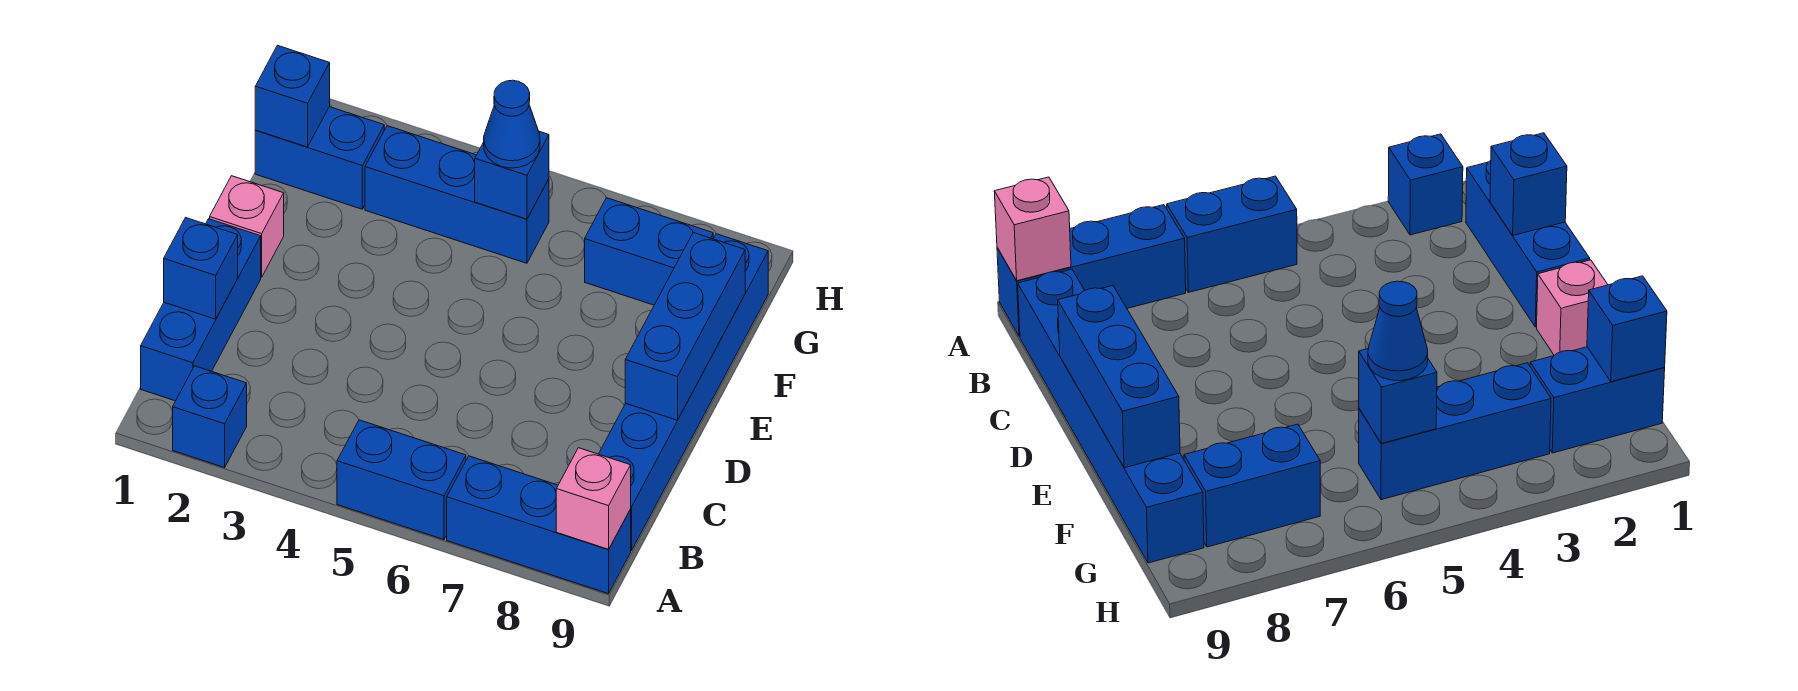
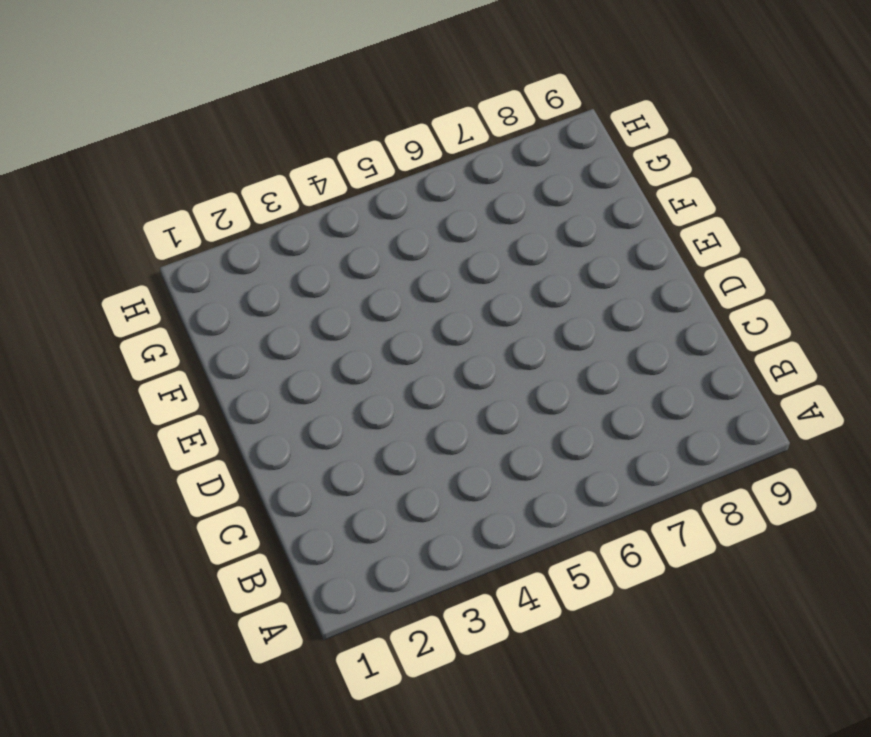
none -> blue 1x1 brick [173,366,247,467]
none -> blue 1x2 brick [337,420,466,540]
none -> blue 1x3 brick [447,456,631,594]

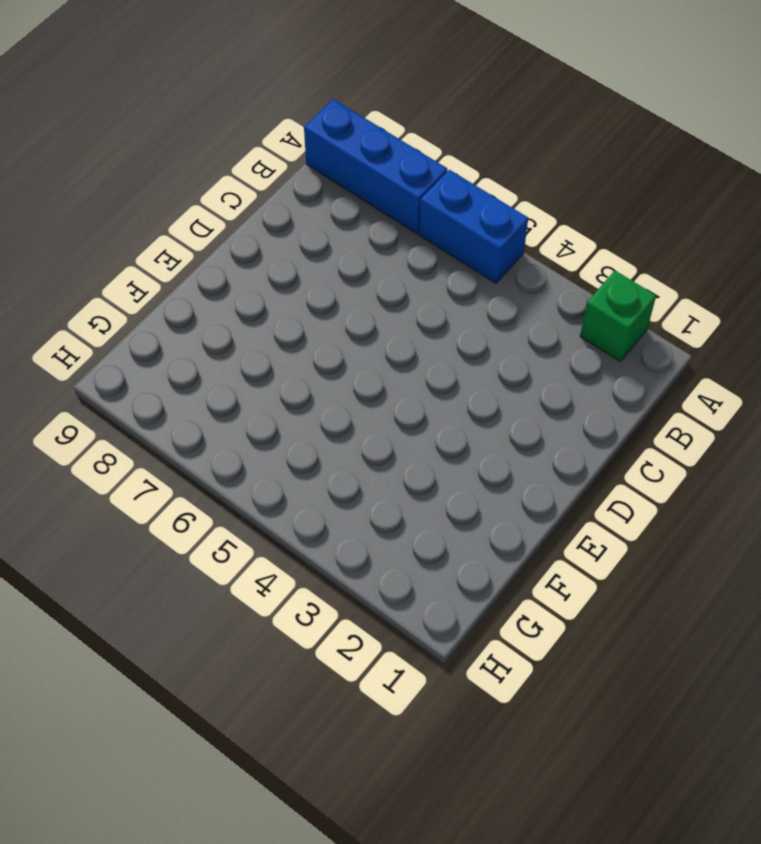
green 1x1 brick [580,271,656,361] -> blue 1x1 brick [173,366,247,467]
none -> blue 1x3 brick [141,219,261,401]
none -> blue 1x6 brick [599,234,768,551]
none -> pink 1x1 brick [210,176,284,277]

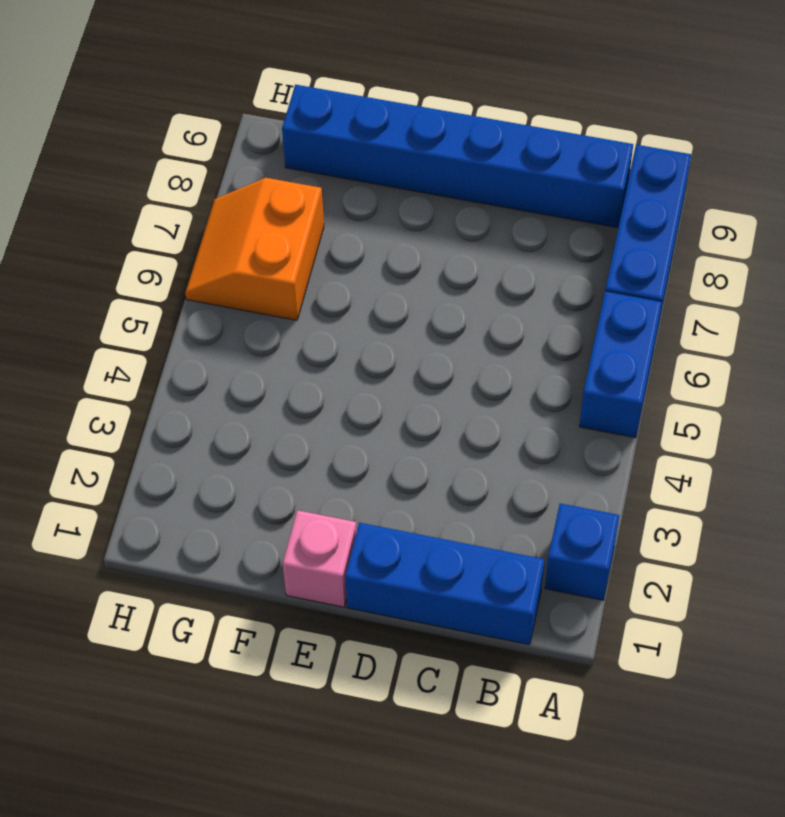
orange 2x2 slope [185,178,324,320] -> blue 1x2 brick [585,198,713,305]
none -> blue 1x2 brick [255,107,384,209]
none -> blue 1x3 brick [365,126,549,263]
none -> pink 1x1 brick [556,448,631,549]

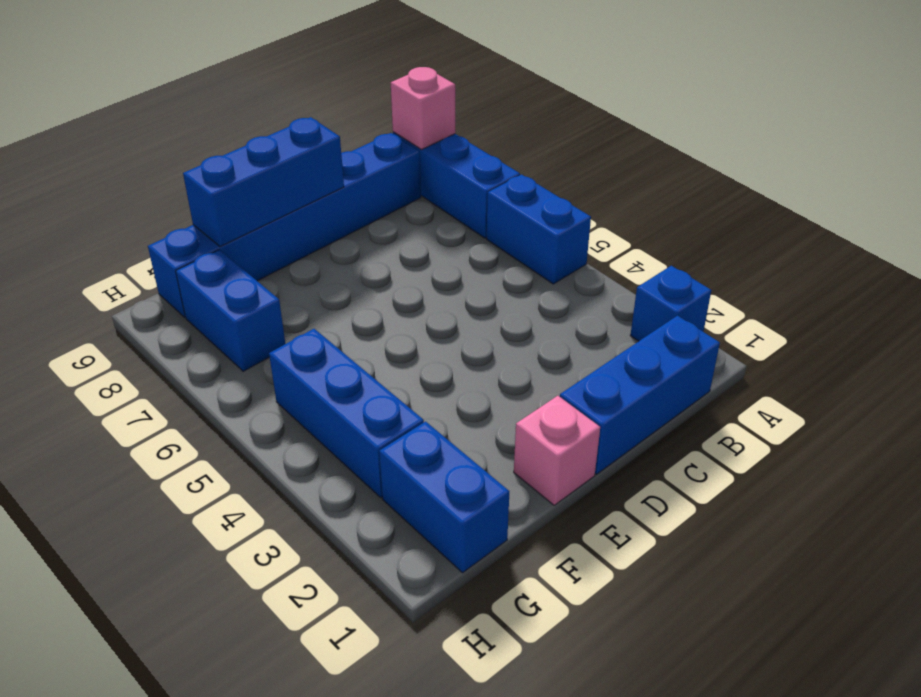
none -> blue 1x1 brick [164,218,238,319]
none -> blue 1x1 brick [255,45,330,147]
none -> blue 1x1 brick [475,131,549,219]

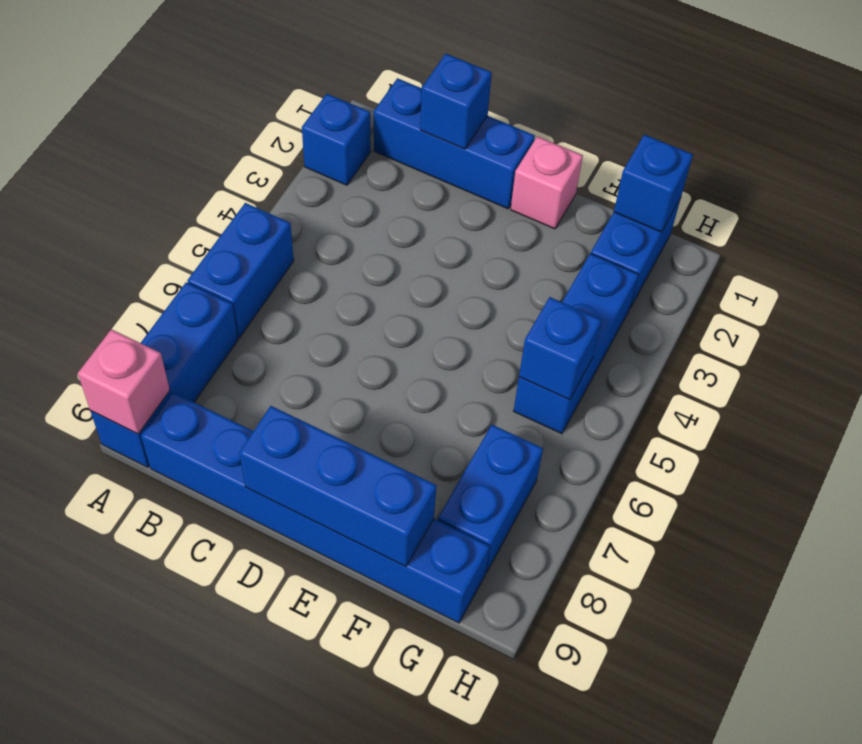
none -> blue 1x1 cone [484,80,540,168]

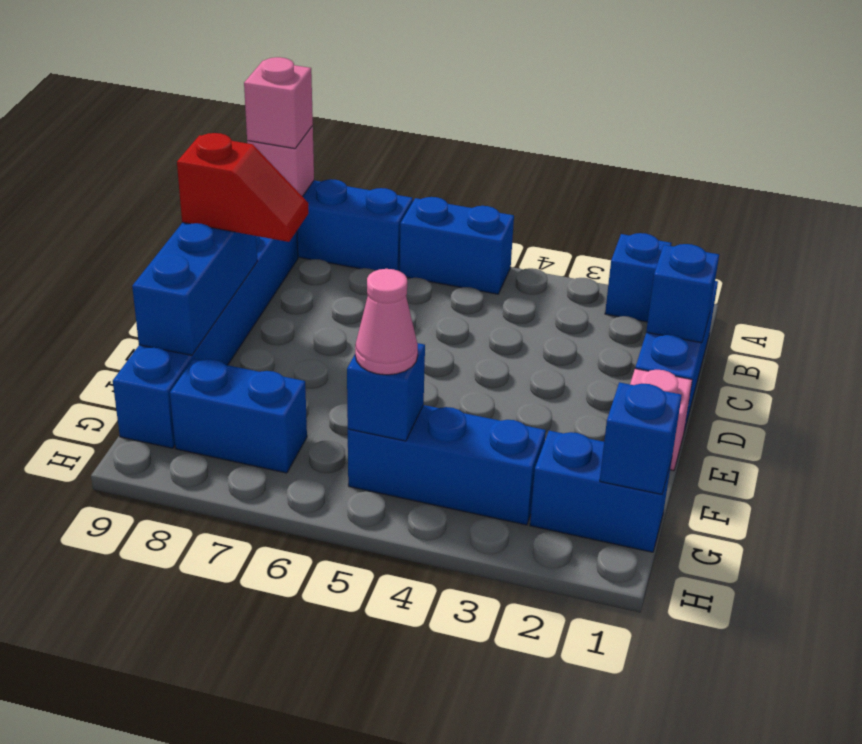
pink 1x1 brick [244,57,313,149] -> none
red 1x2 slope [177,133,308,242] -> none
pink 1x1 cone [355,269,418,375] -> blue 1x1 cone [484,80,540,168]

